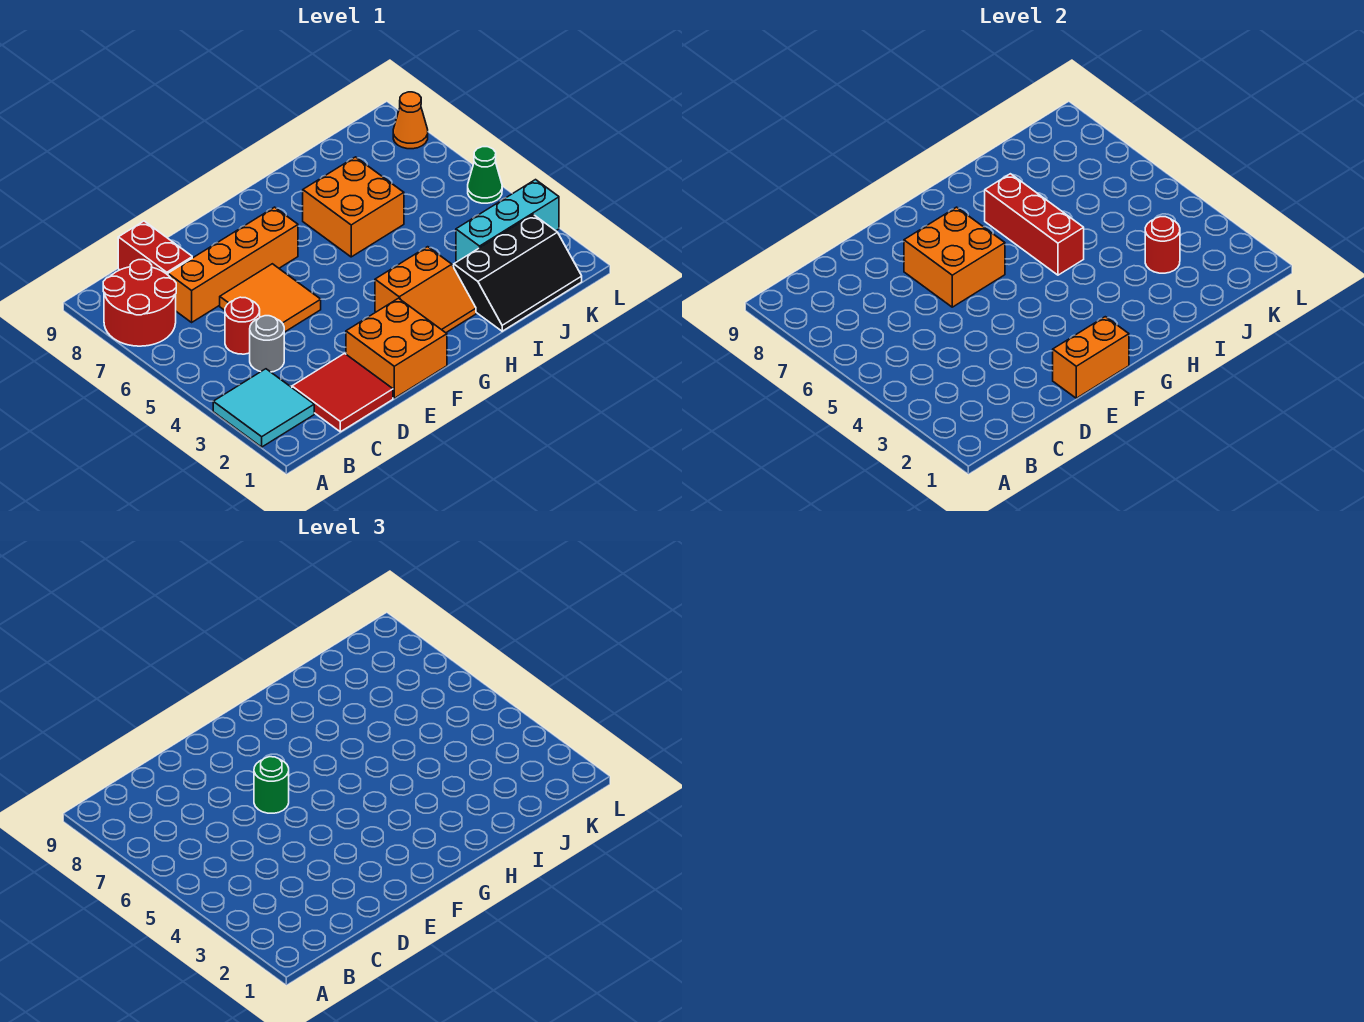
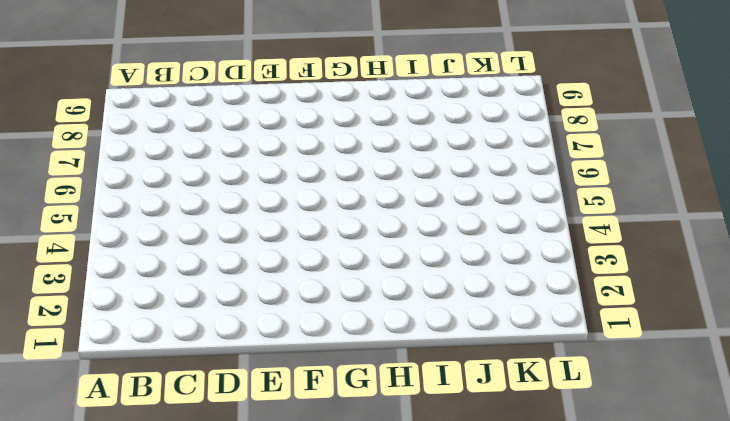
none -> cyan 2x2 tile [213,369,314,447]
none -> red 2x2 round brick [103,260,176,346]
none -> red 2x2 tile [292,353,393,432]

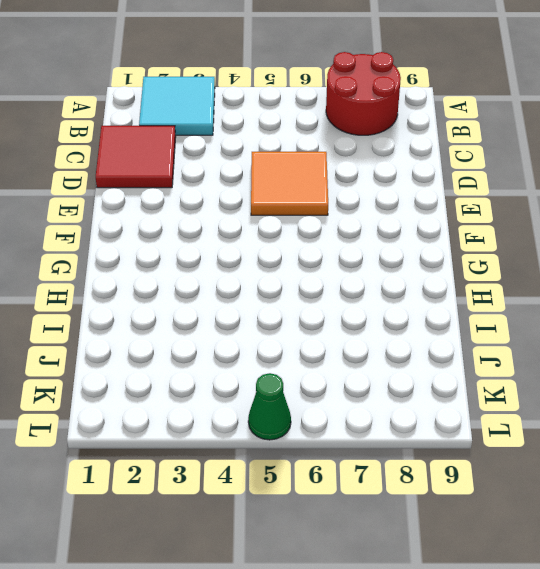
none -> grey 1x1 round brick [250,316,284,372]
none -> red 1x1 round brick [225,297,260,354]
none -> orange 1x4 brick [168,207,298,322]

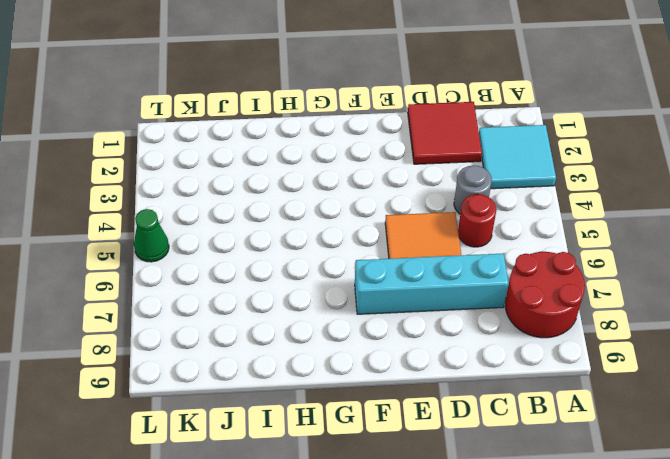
cyan 1x4 brick [355,253,509,314] -> orange 1x4 brick [168,207,298,322]
none -> red 1x2 brick [118,221,192,275]
none -> orange 2x2 brick [346,298,447,398]
none -> orange 2x2 slope [375,247,476,333]

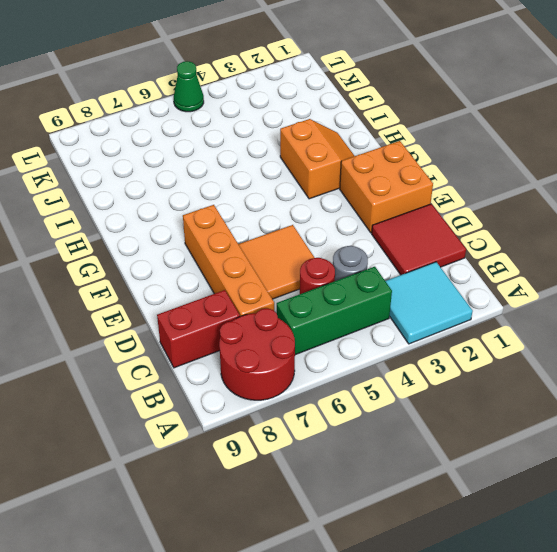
green 1x3 brick [277,267,392,355] -> none
none -> orange 2x2 brick [303,157,404,257]
none -> black 2x3 slope [454,215,582,331]
none -> cyan 1x3 brick [456,180,559,262]

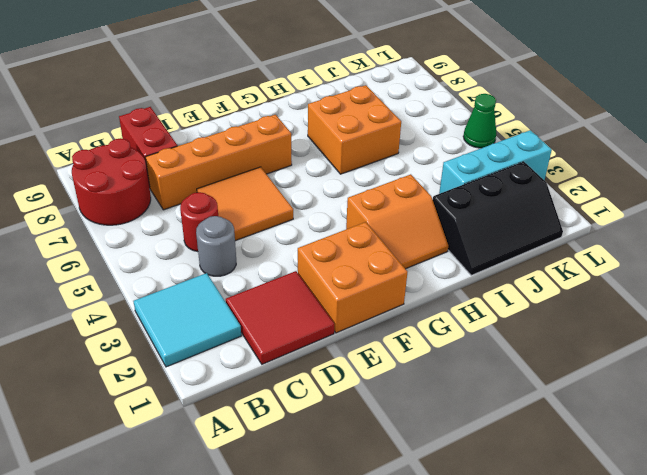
none -> orange 1x1 cone [393,92,428,149]
none -> orange 1x2 brick [1053,317,1129,398]
none -> orange 2x2 brick [904,207,1005,307]

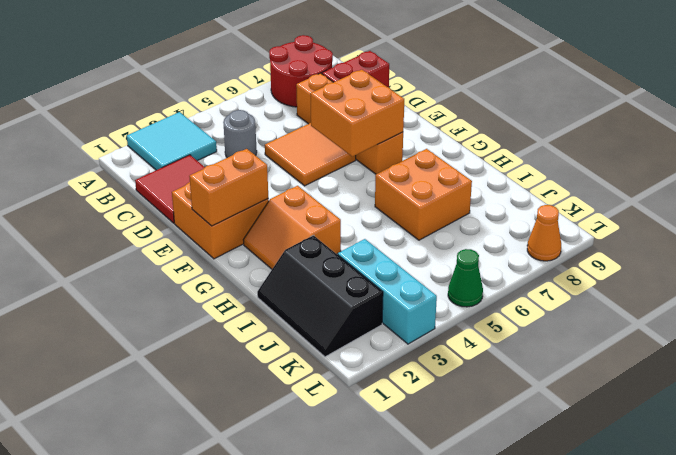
orange 1x2 brick [189,149,268,226] -> orange 1x2 brick turned to [1053,317,1129,398]
none -> red 1x1 round brick [225,297,260,354]
none -> red 1x3 brick [985,174,1084,275]
none -> red 1x1 round brick [1145,217,1180,273]

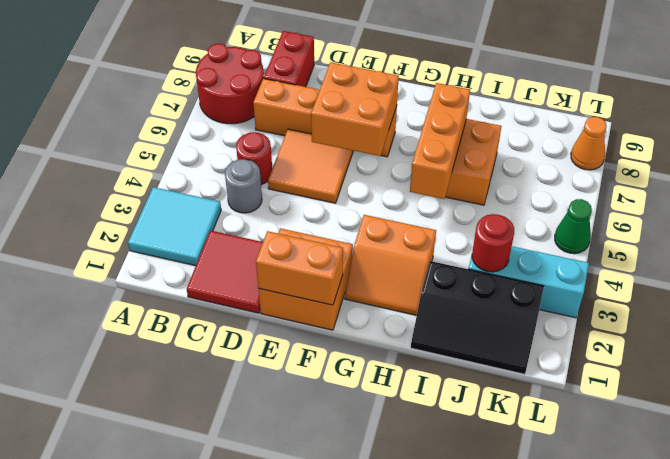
orange 1x3 brick [410,83,470,199] -> red 1x3 brick [985,174,1084,275]
none -> green 1x1 round brick [254,757,289,813]

